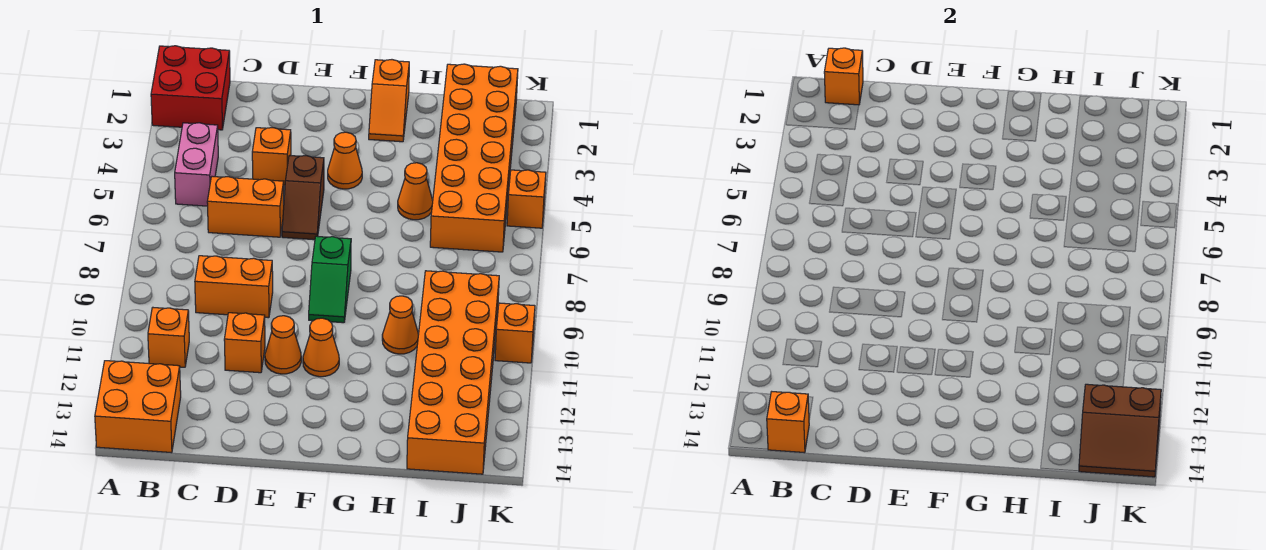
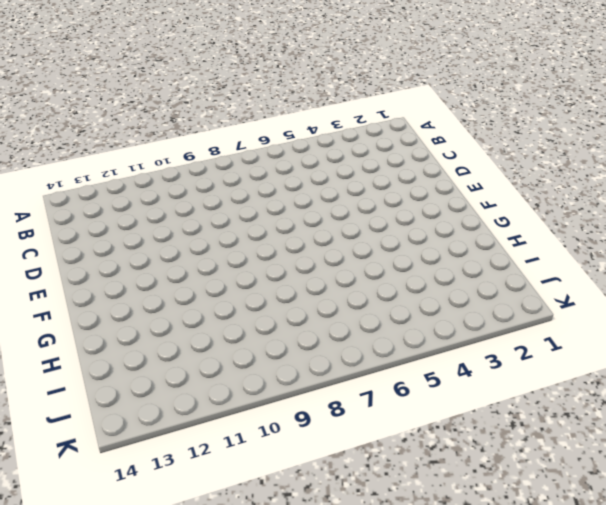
none -> red 2x2 brick [151,46,230,130]
none -> orange 2x2 brick [95,361,181,453]
none -> pink 1x2 brick [175,123,218,206]

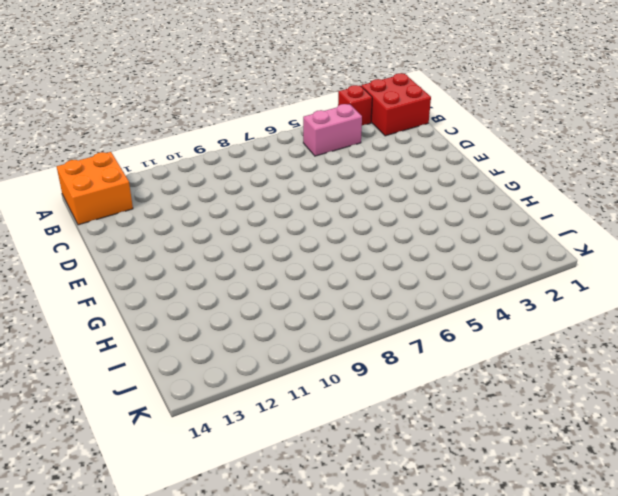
red 1x1 brick [338,85,372,125] -> none
none -> orange 1x1 brick [148,308,189,367]
none -> orange 1x2 brick [207,176,284,237]
none -> orange 1x2 brick [195,256,273,318]

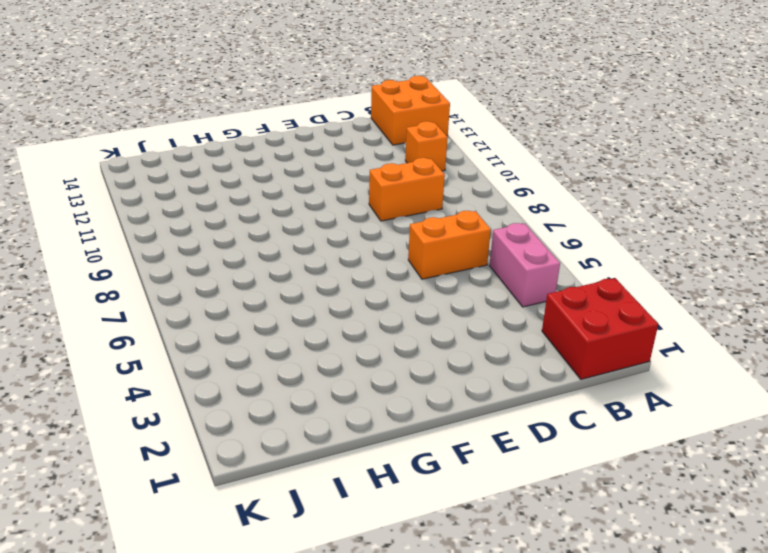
none -> orange 1x1 brick [252,128,291,185]
none -> orange 1x1 brick [224,313,265,373]
none -> brown 1x2 slope [282,155,324,240]

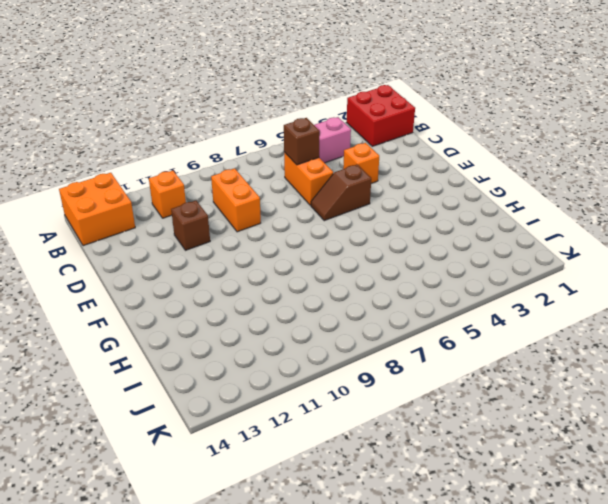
brown 1x1 brick [284,118,320,165] -> none
brown 1x1 brick [171,201,210,250] -> orange 1x1 brick [224,313,265,373]
none -> orange 1x1 cone [265,316,301,374]
none -> orange 1x1 cone [328,132,362,189]
none -> green 1x2 slope [309,236,351,323]

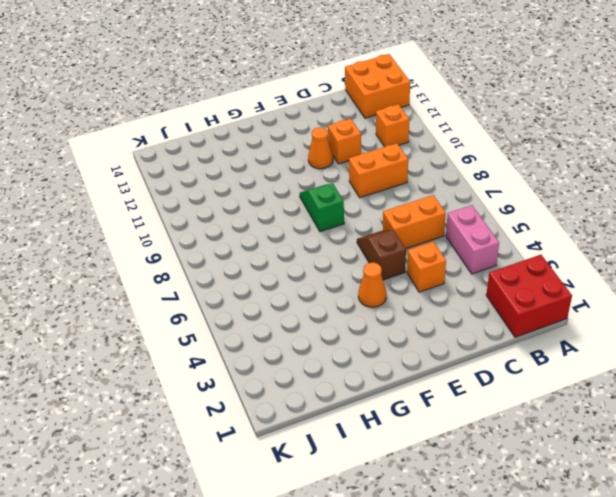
none -> orange 1x1 cone [303,318,339,377]
none -> orange 1x2 slope [369,60,409,142]
none -> orange 1x1 cone [398,163,433,220]

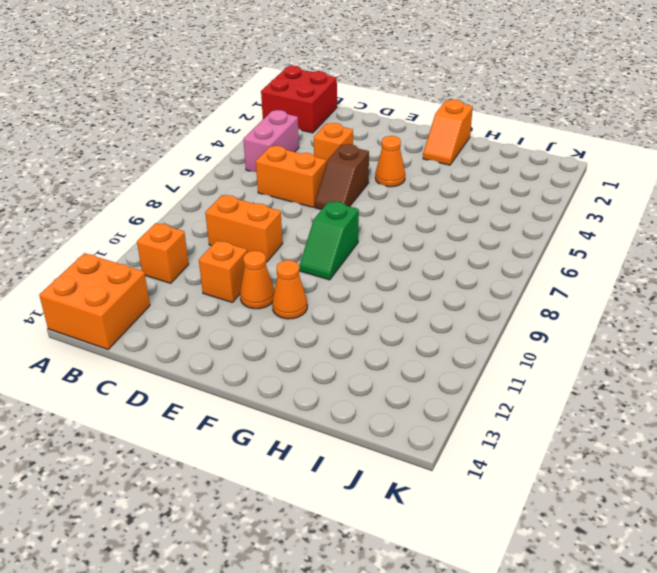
none -> orange 1x1 cone [398,163,433,220]
none -> orange 1x1 cone [382,296,418,354]
none -> orange 2x6 brick [430,64,518,252]

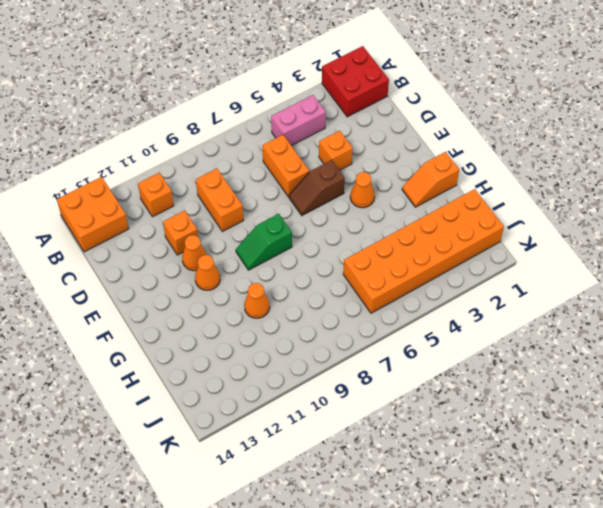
none -> orange 1x1 cone [398,163,433,220]
none -> orange 2x6 brick [407,271,499,474]
none -> orange 1x1 brick [507,170,546,228]

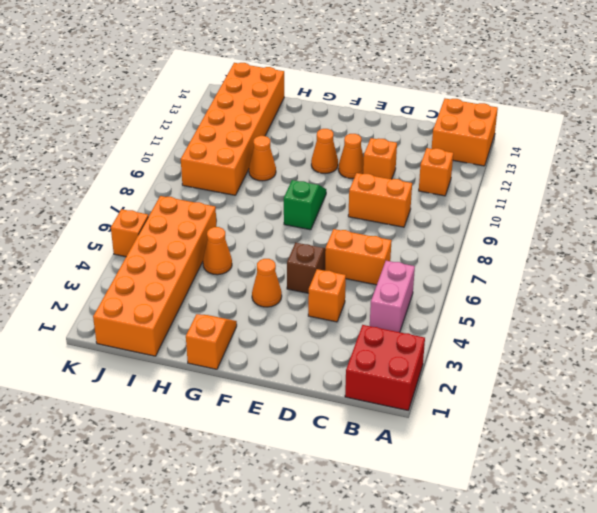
none -> orange 1x1 brick [495,303,535,363]
none -> orange 1x1 brick [824,48,863,105]
none -> orange 1x1 brick [767,392,809,453]

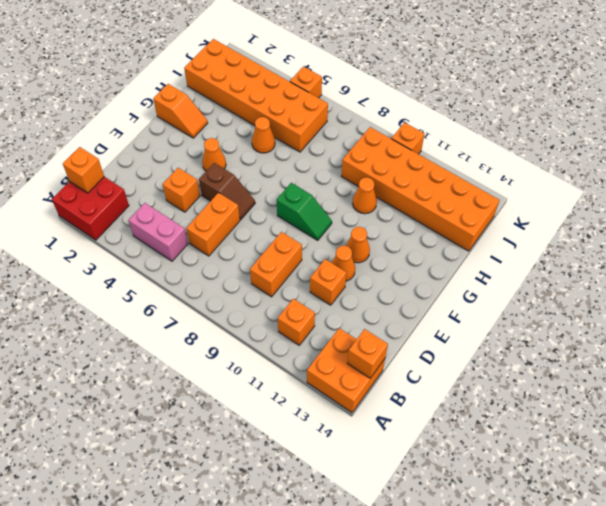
none -> brown 2x2 slope [1079,384,1161,477]

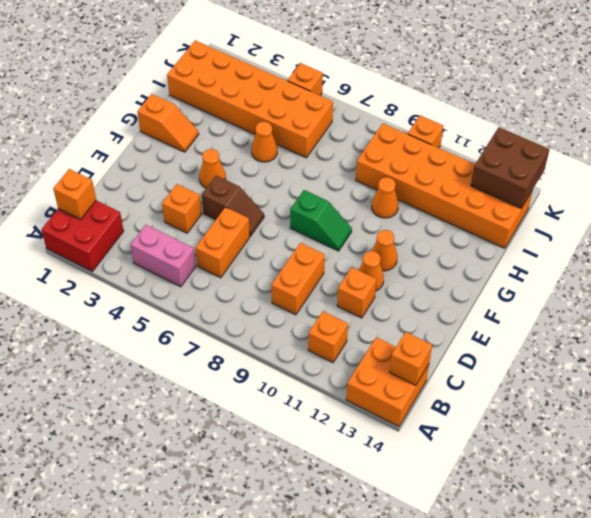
brown 2x2 brick [471,127,549,208] -> brown 2x2 slope [1079,384,1161,477]

